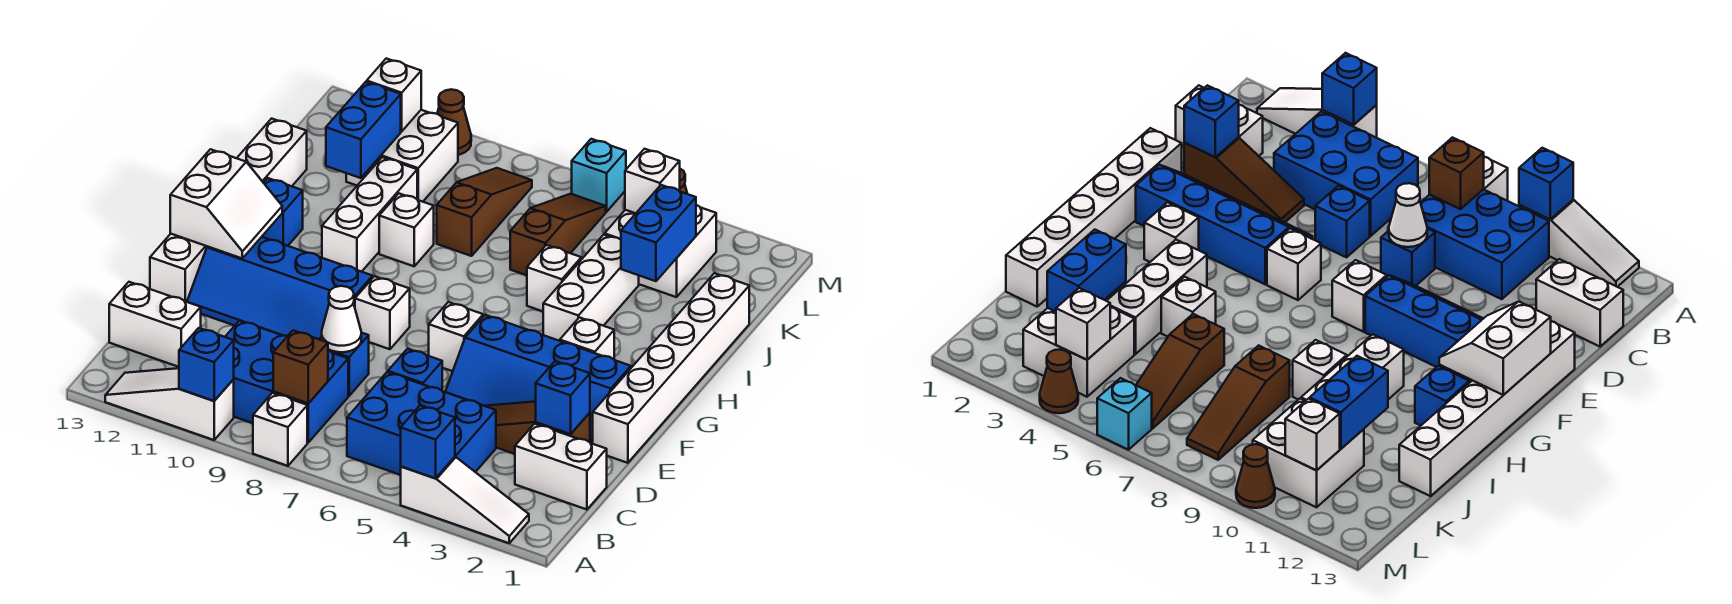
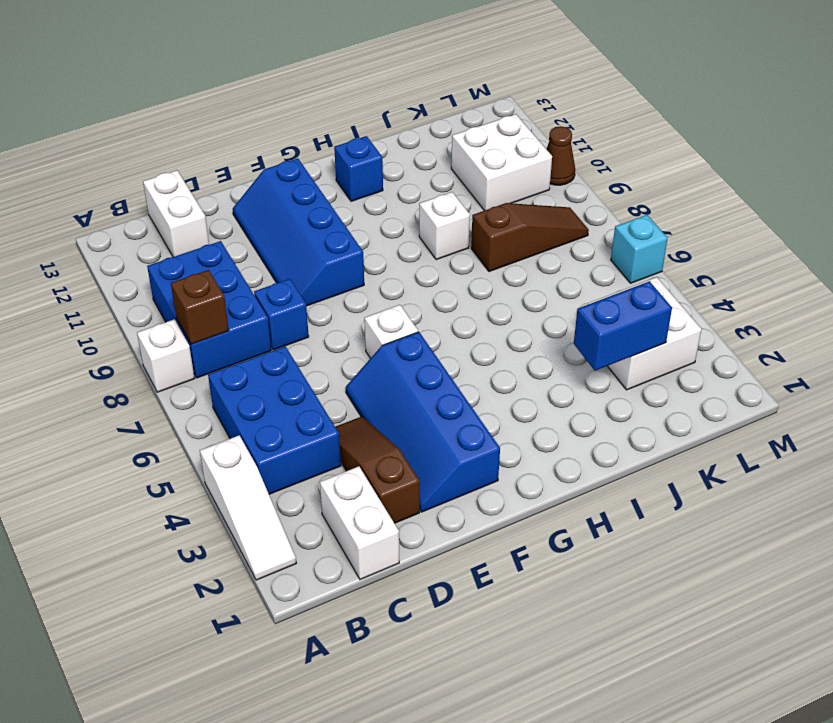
none -> white 1x3 slope [105,368,234,440]
none -> blue 1x1 brick [388,349,442,390]
none -> white 1x6 brick [593,273,749,463]
none -> white 1x6 brick [150,119,307,302]

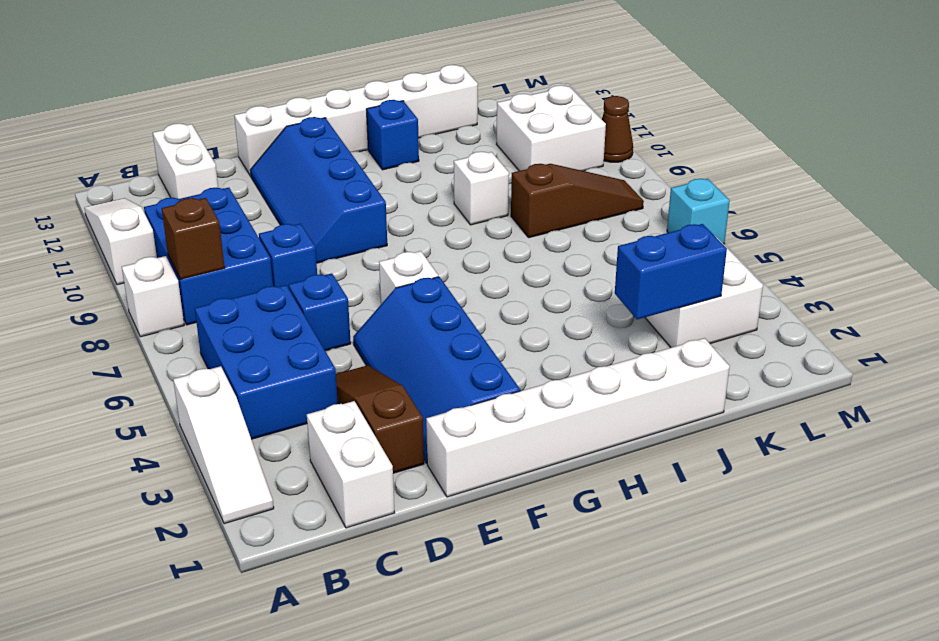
none -> white 1x1 brick [355,276,410,349]
none -> white 1x1 brick [560,317,614,359]
none -> white 1x3 brick [543,235,639,341]
none -> white 1x3 brick [322,157,417,272]

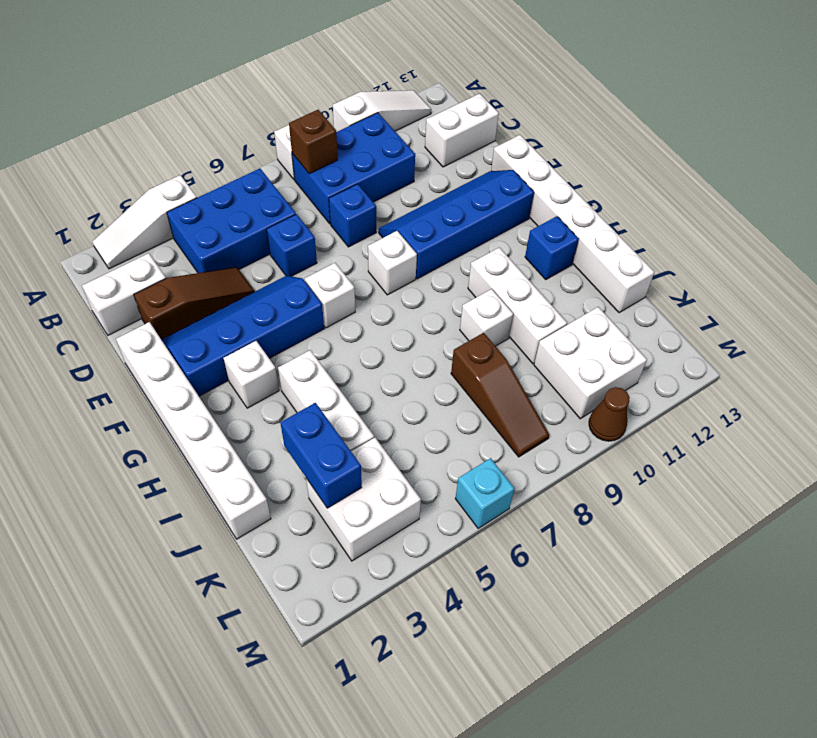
none -> white 1x1 brick [527,245,581,311]
none -> brown 1x3 slope [510,194,606,275]
none -> brown 1x1 cone [1040,350,1078,413]
none -> blue 1x1 brick [401,405,455,478]

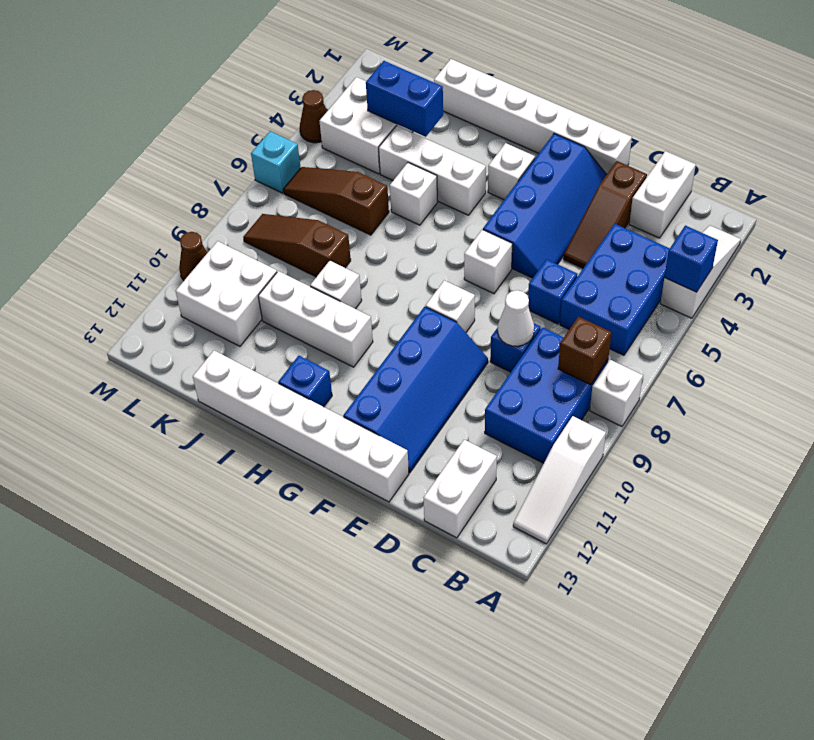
none -> blue 1x1 brick [179,328,234,401]
none -> blue 1x1 brick [536,361,590,434]
none -> white 2x2 slope [170,149,282,258]
none -> blue 1x2 brick [326,82,401,178]

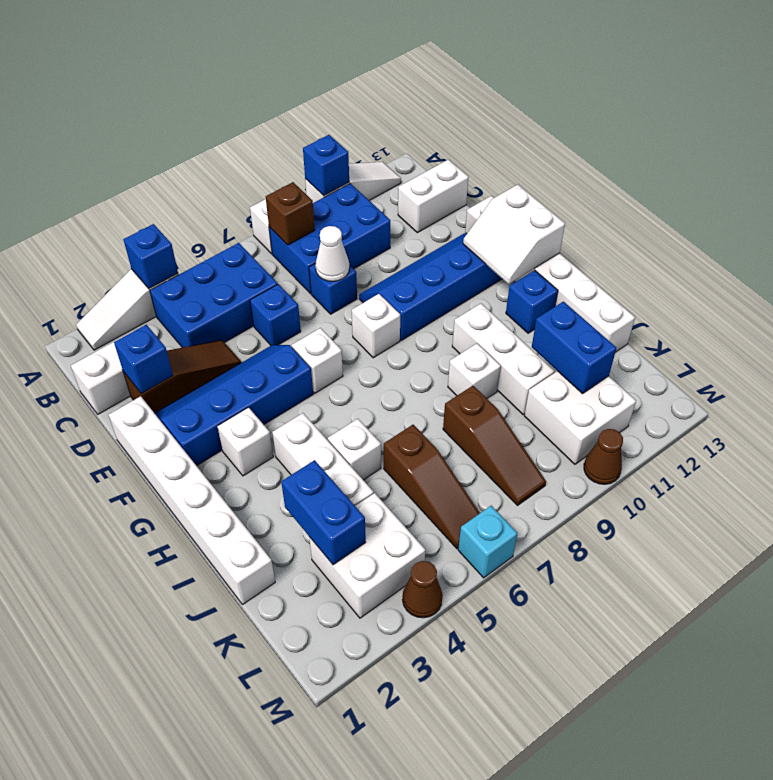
none -> white 1x1 brick [625,149,680,213]
none -> white 1x1 brick [367,58,421,131]

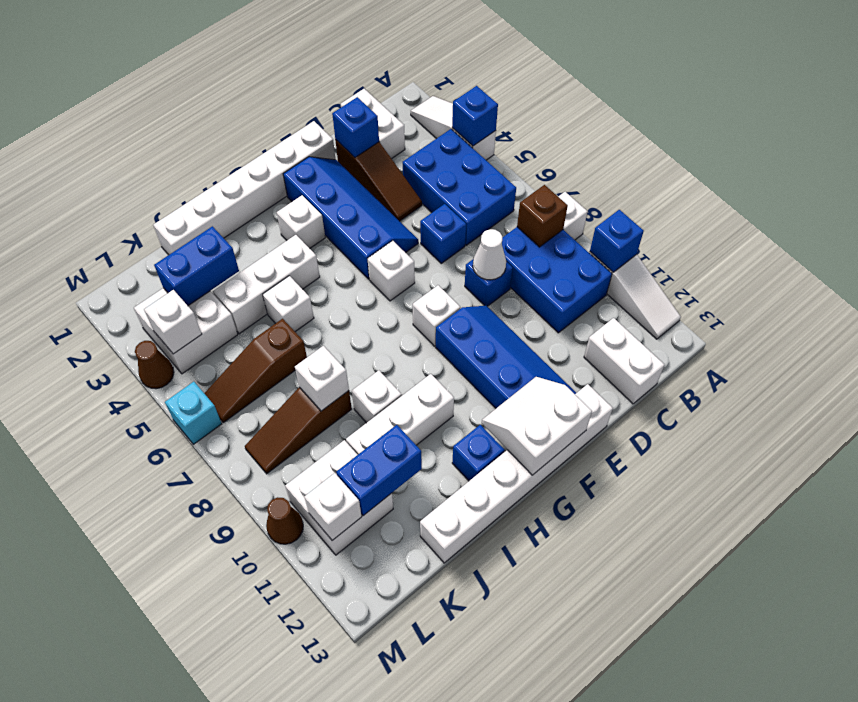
white 1x1 brick [295,346,349,411] -> none

